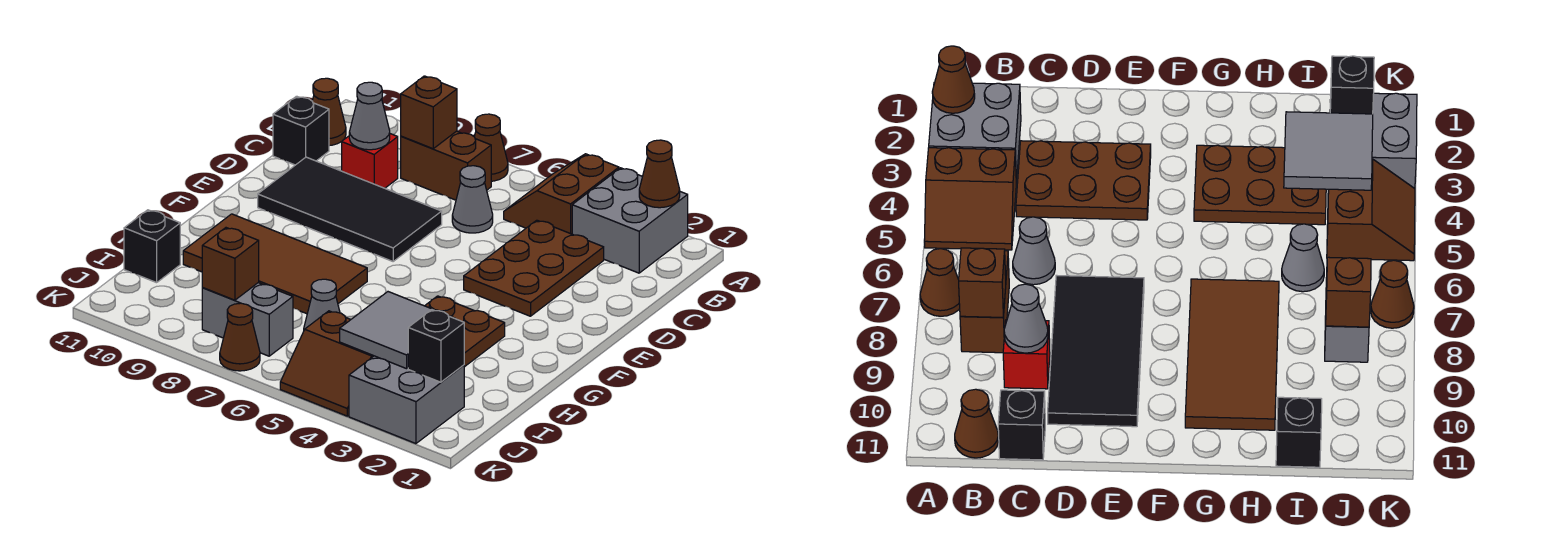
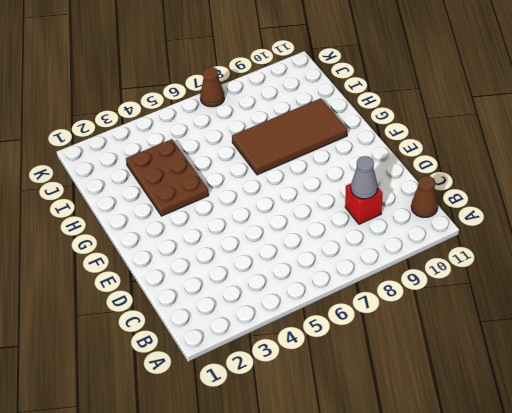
none -> grey 2x2 brick [572,168,688,273]
none -> brown 2x2 slope [504,154,619,234]
none -> brown 1x1 cone [474,114,508,181]

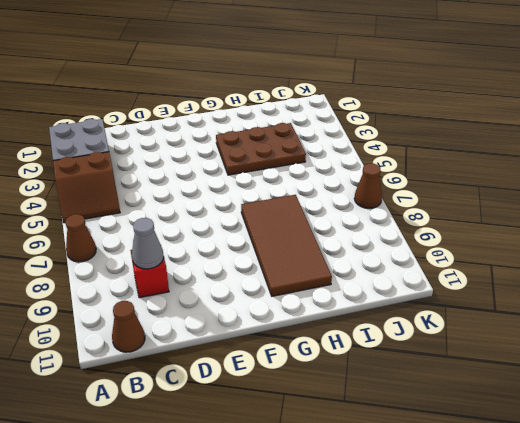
none -> brown 1x2 brick [401,131,491,200]
none -> brown 2x3 plate [464,220,604,316]
none -> grey 1x1 cone [452,166,493,233]

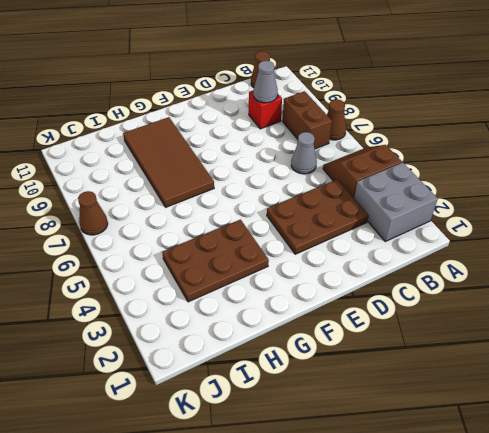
none -> black 1x1 brick [273,96,329,165]
none -> black 2x4 tile [258,157,442,261]
none -> grey 1x1 cone [304,279,340,330]

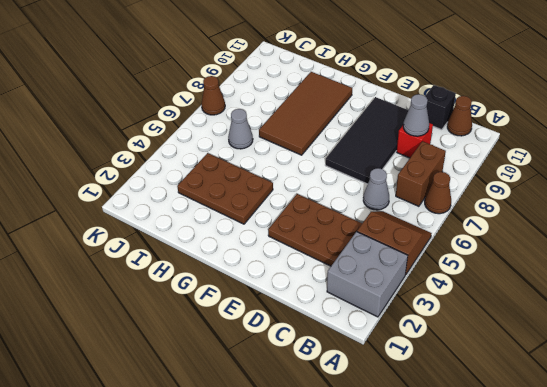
none -> black 1x1 brick [124,210,180,283]
none -> grey 2x2 brick [349,356,464,444]
none -> brown 2x2 slope [280,311,373,416]

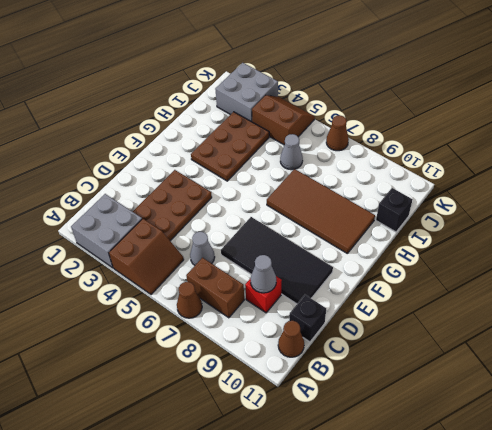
none -> grey 1x2 brick [202,283,293,356]
none -> brown 1x1 cone [639,140,680,208]
none -> brown 1x1 brick [401,76,457,149]

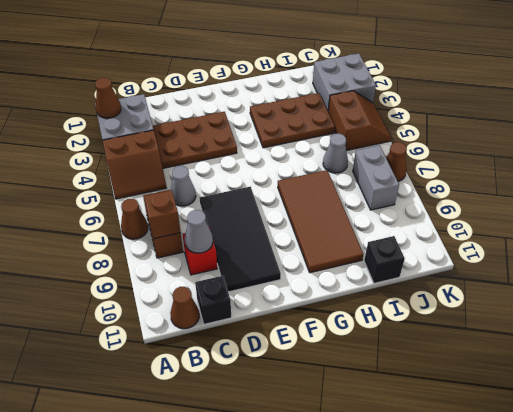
none -> grey 2x2 tile [340,292,453,369]
none -> black 1x1 brick [408,310,464,382]
none -> brown 1x1 brick [202,228,259,300]

